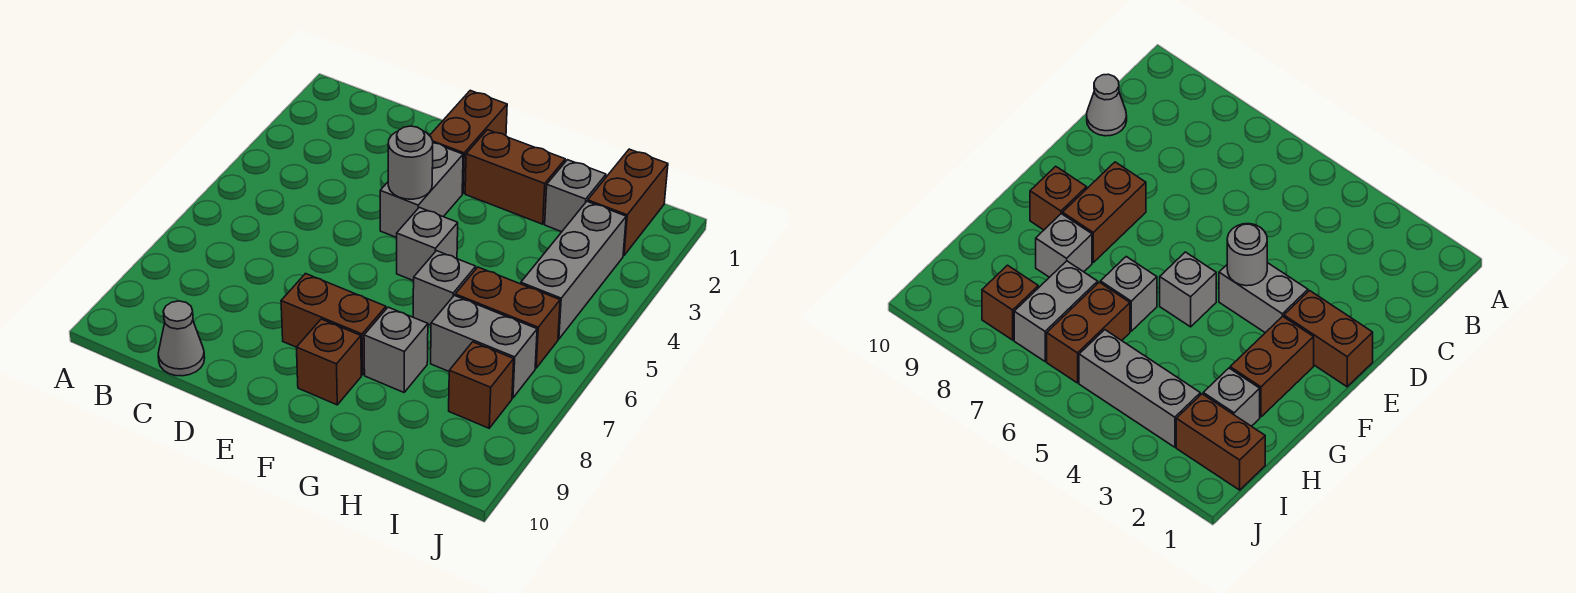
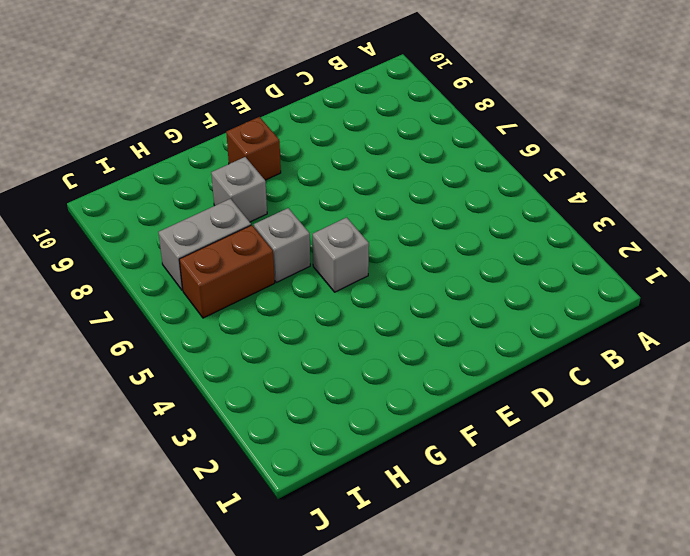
none -> grey 1x1 cone [158,301,205,376]
none -> brown 1x2 brick [430,90,507,193]
none -> grey 1x2 brick [380,143,463,238]

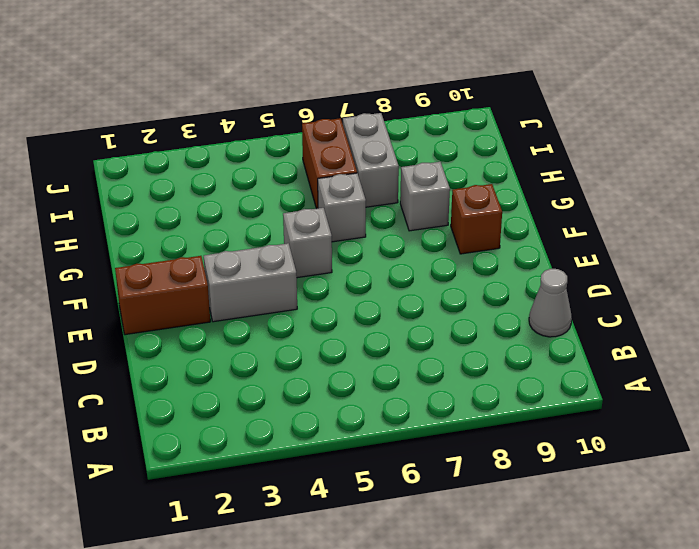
none -> brown 1x2 brick [281,274,386,375]
none -> brown 1x2 brick [465,130,565,224]
none -> grey 1x1 brick [545,160,606,232]

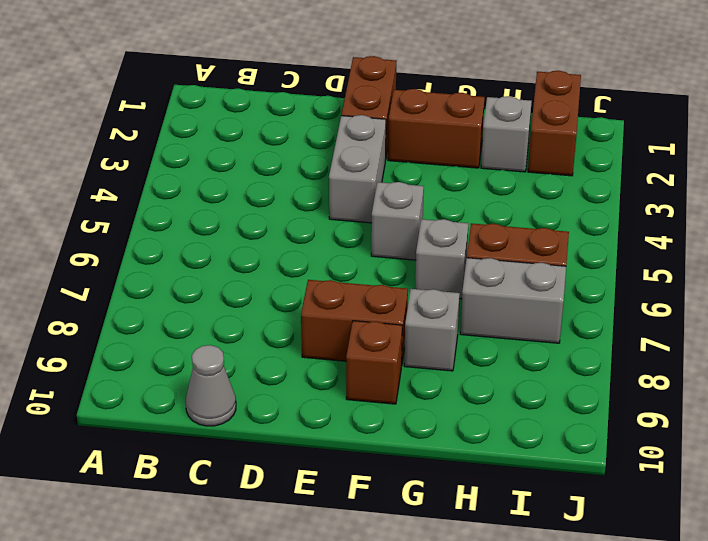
none -> grey 1x3 brick [521,201,626,339]
none -> brown 1x1 brick [449,342,514,428]
none -> grey 1x1 round brick [388,126,433,199]

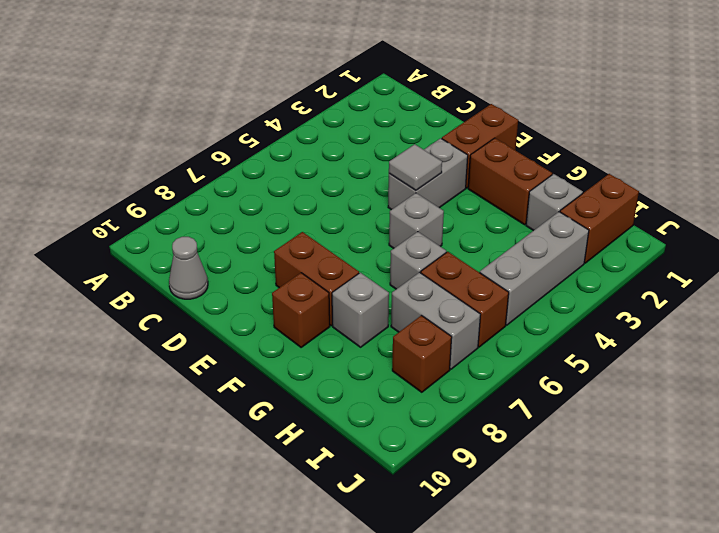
grey 1x1 tile [389,144,442,190] -> grey 1x1 round brick [388,126,433,199]

